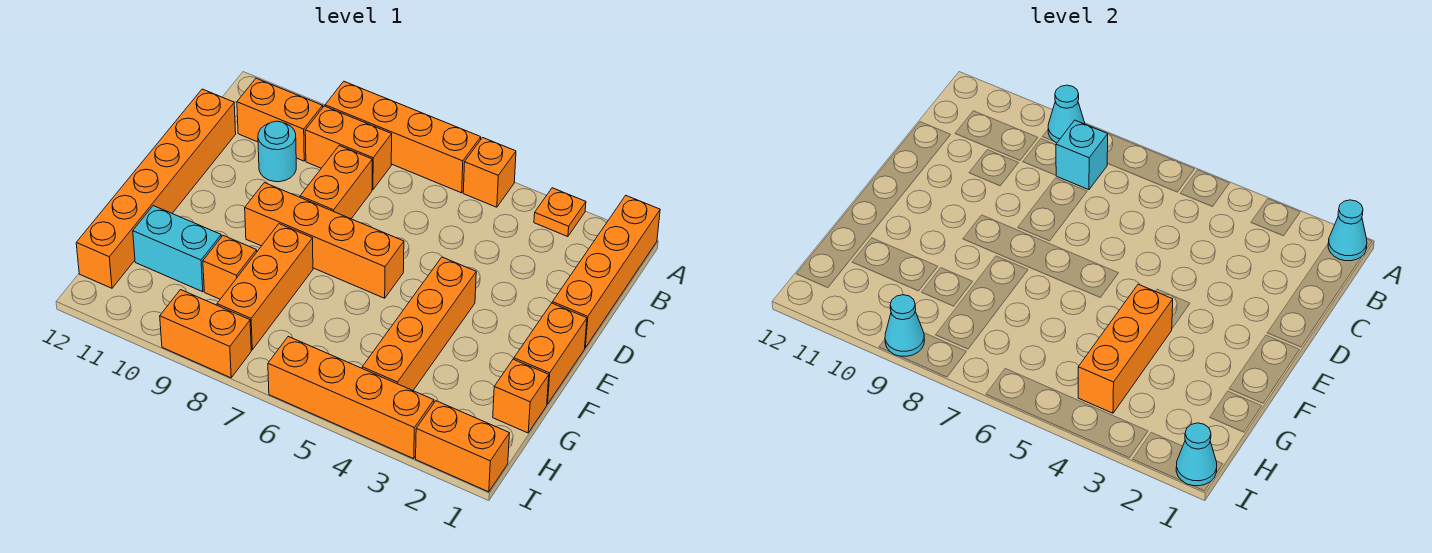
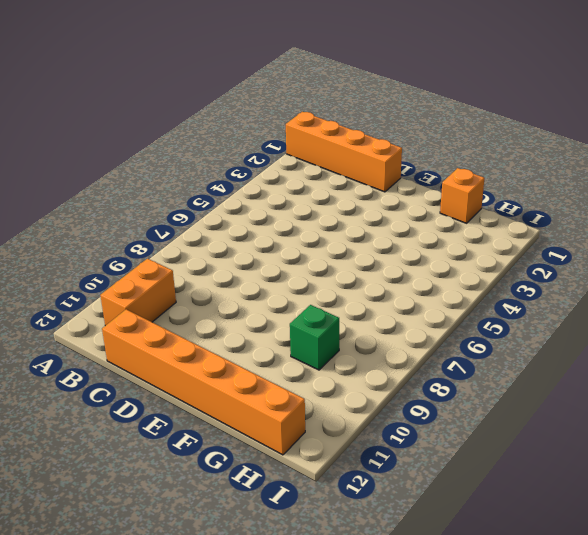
green 1x1 brick [290,305,339,370] -> orange 1x1 brick [203,236,257,299]
none -> orange 1x1 plate [534,188,586,237]
none -> orange 1x1 brick [463,138,516,207]
none -> orange 1x4 brick [325,81,481,193]

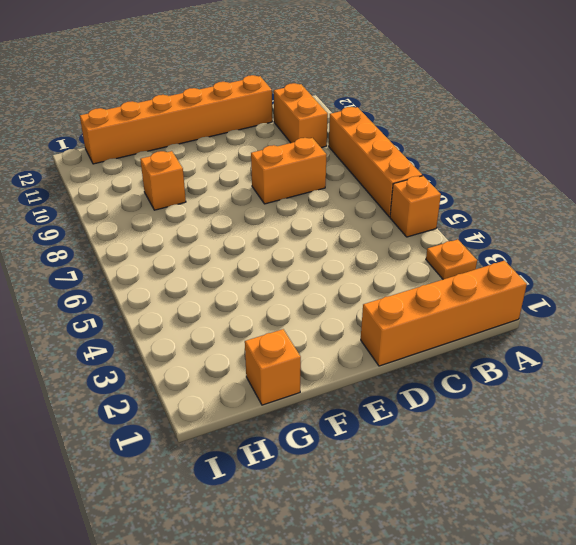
none -> orange 1x2 brick [305,106,392,190]
none -> cyan 1x1 round brick [258,121,296,182]
none -> orange 1x2 brick [514,303,587,404]

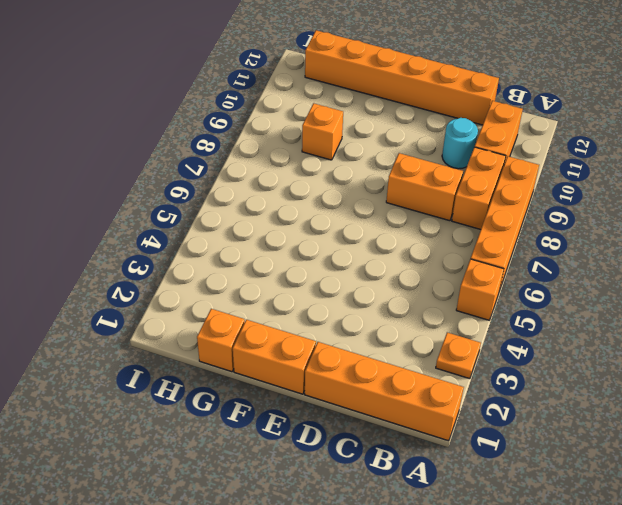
none -> orange 1x4 brick [362,257,476,390]
none -> orange 1x4 brick [245,183,404,298]
none -> orange 1x3 brick [217,224,313,350]

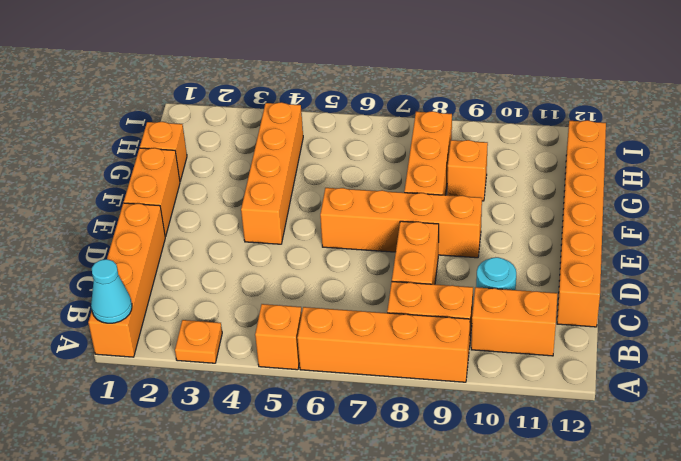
none -> cyan 1x2 brick [133,206,221,292]
none -> orange 1x2 brick [416,401,509,492]
none -> orange 1x4 brick [268,337,434,459]

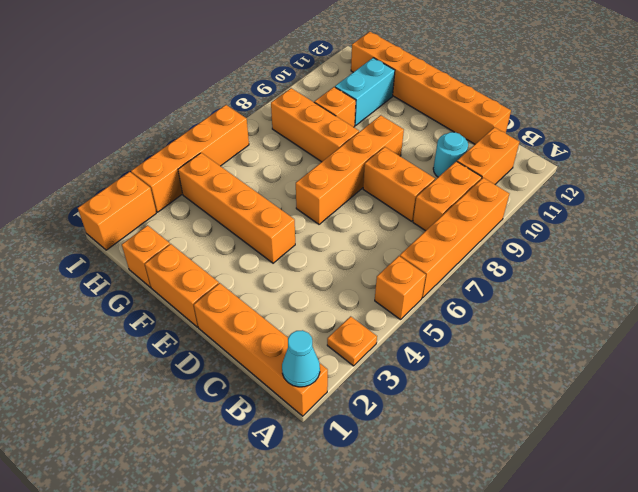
none -> orange 1x2 brick [160,290,251,378]
none -> cyan 1x1 cone [1048,85,1085,143]
none -> cyan 1x1 brick [1056,120,1108,190]

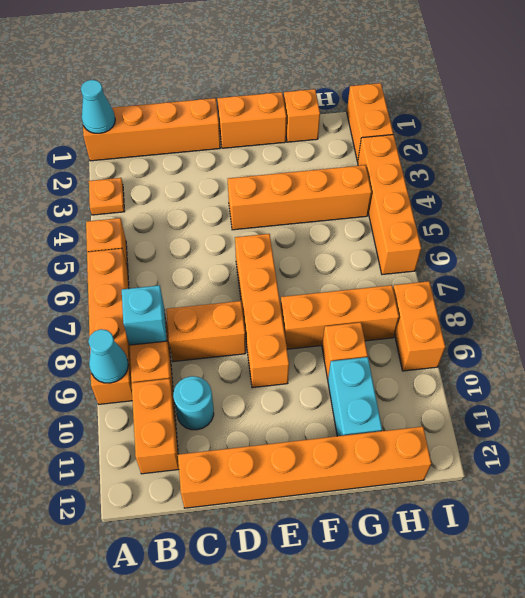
none -> orange 1x3 brick [1078,284,1173,413]
none -> cyan 1x1 cone [1176,423,1217,486]
none -> cyan 1x1 cone [885,295,924,356]

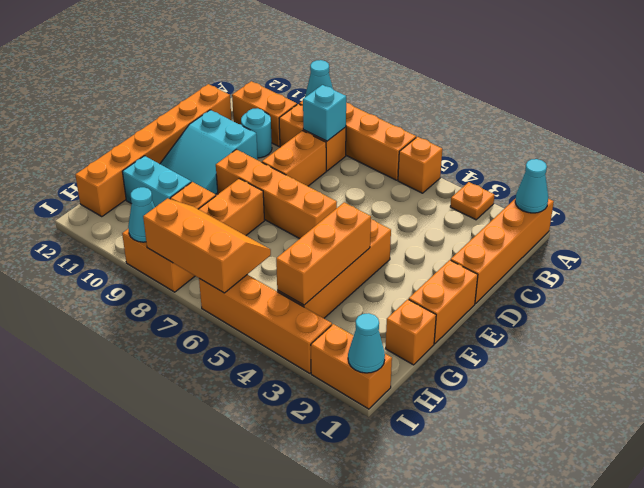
cyan 2x3 slope [160,110,258,194] -> none
orange 2x3 slope [143,198,271,293] -> none

